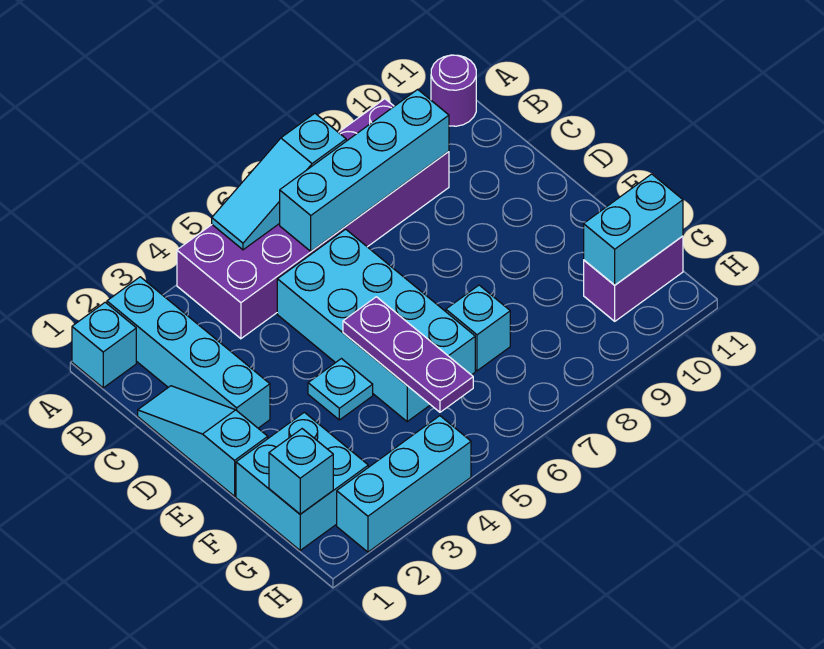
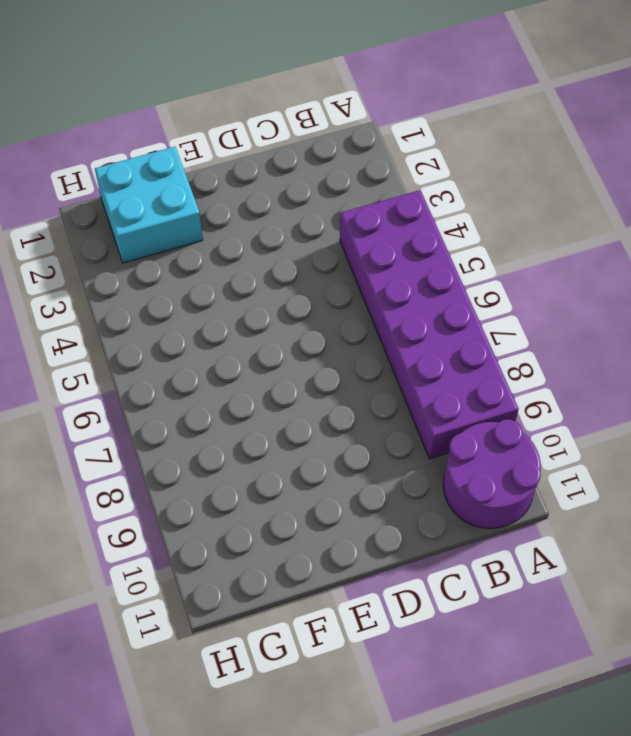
purple 2x2 round brick [443,419,541,529] -> purple 1x1 round brick [431,55,476,126]
none -> cyan 1x1 brick [72,302,136,388]
none -> cyan 1x4 brick [107,277,270,428]
none -> cyan 1x3 slope [138,386,268,496]

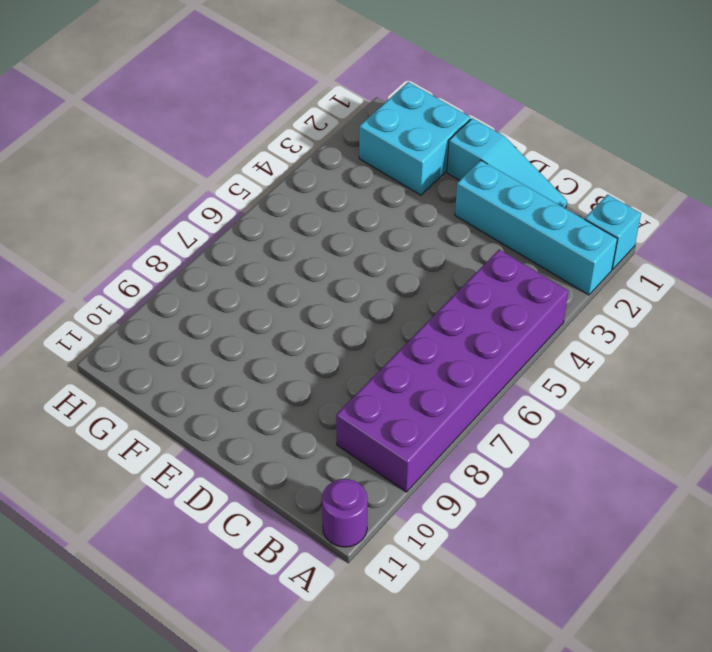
none -> cyan 2x4 brick [277,229,475,422]
none -> cyan 1x1 plate [308,359,373,420]
none -> cyan 1x1 brick [446,285,510,371]

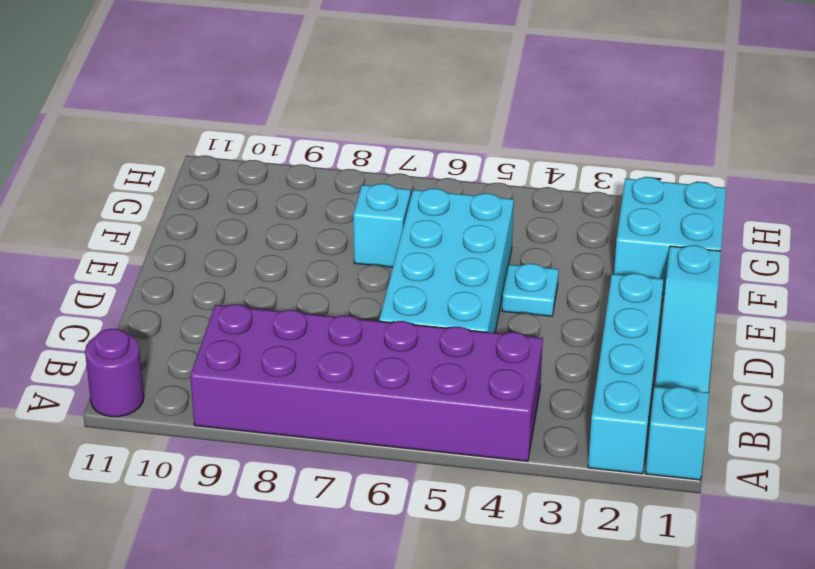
none -> purple 1x2 brick [584,236,683,321]
none -> cyan 1x3 brick [337,416,471,552]
none -> cyan 1x3 slope [212,113,346,250]

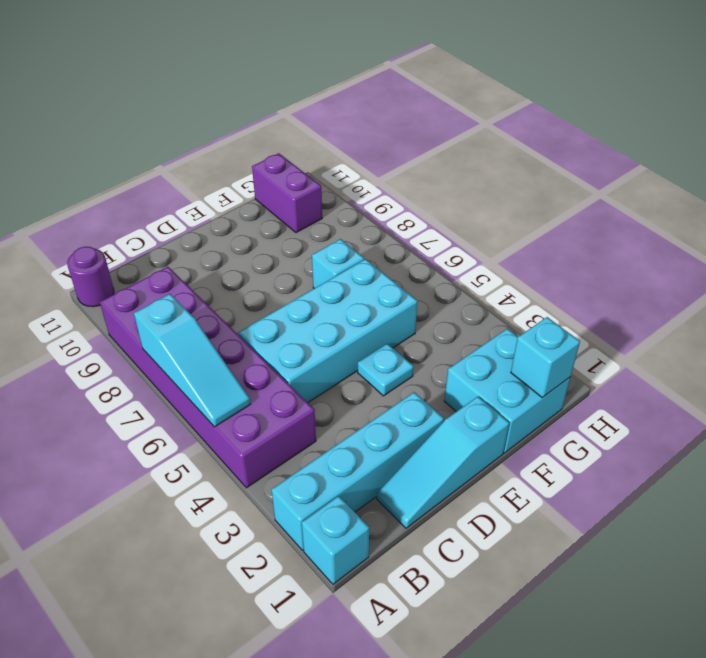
none -> cyan 1x3 brick [337,416,471,552]
none -> cyan 1x4 brick [280,89,449,251]
none -> purple 1x3 plate [343,297,473,412]

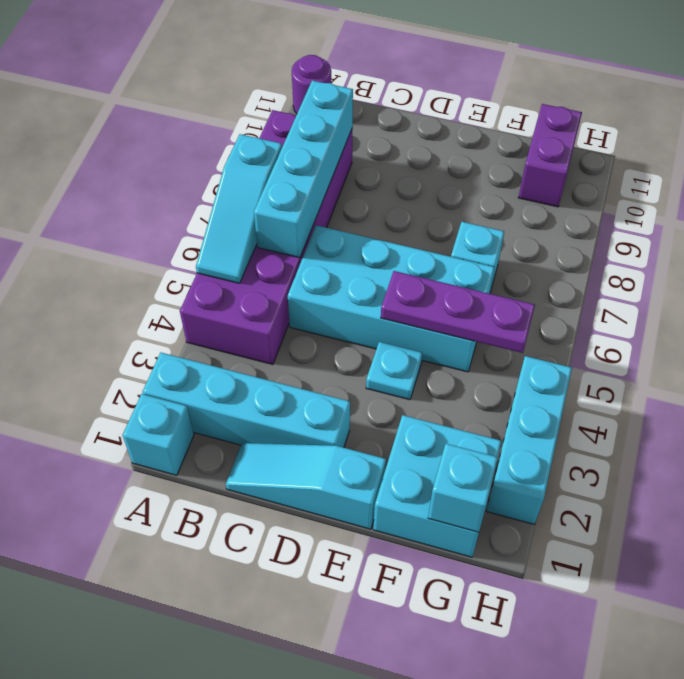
none -> cyan 1x2 brick [584,174,683,285]

